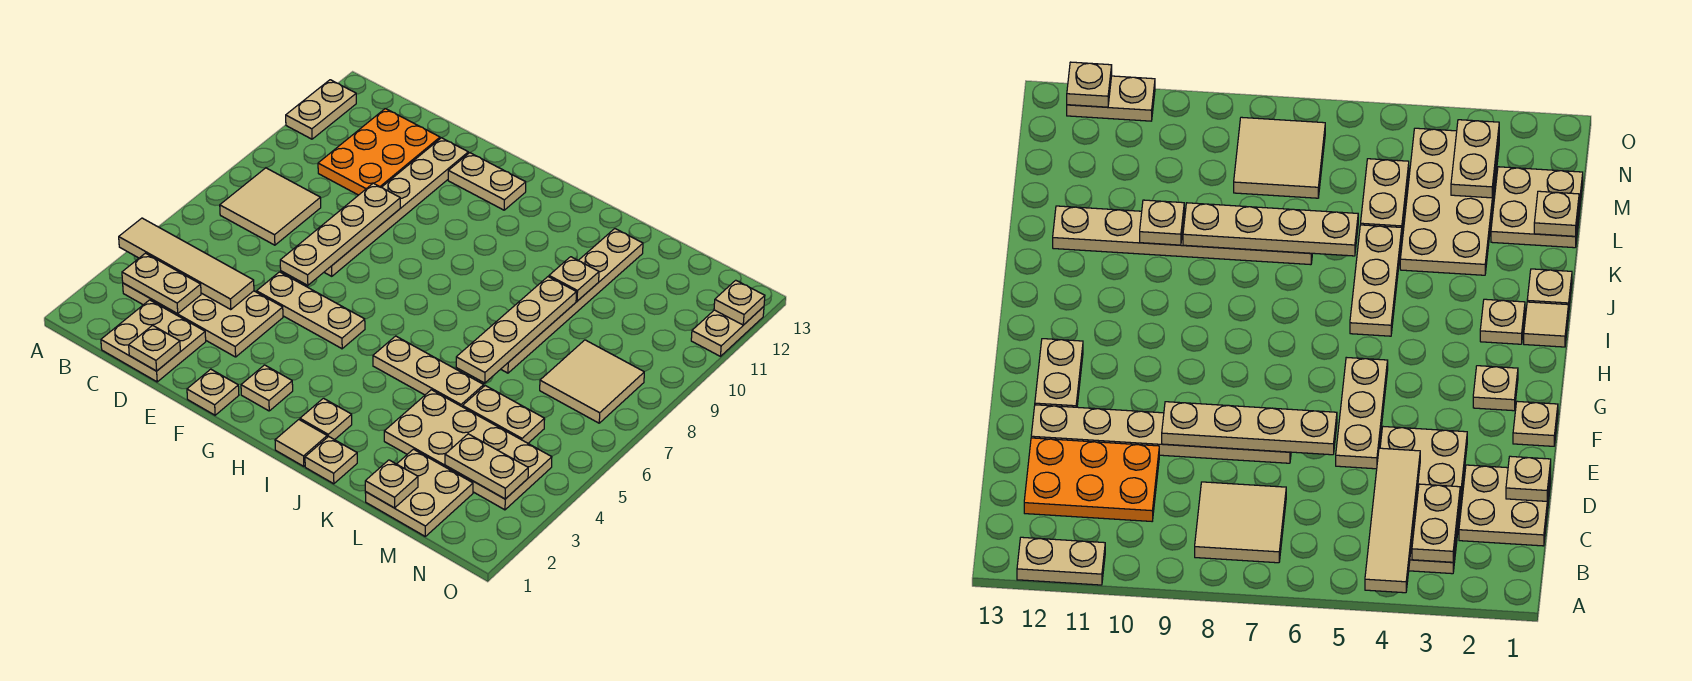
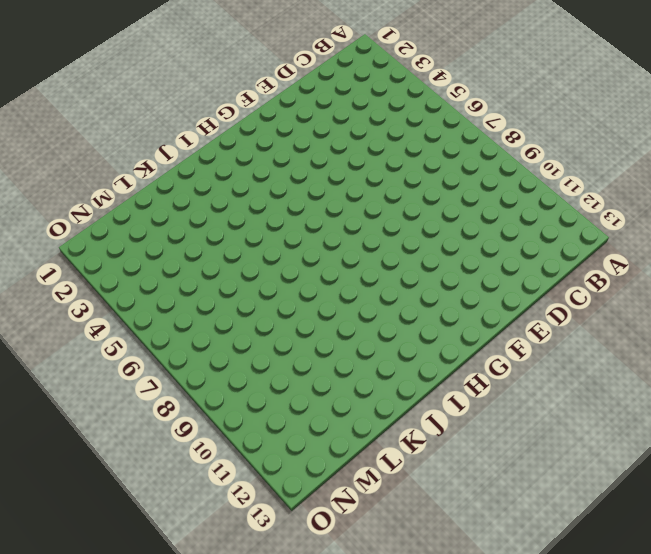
none -> tan 1x2 plate [286,80,356,139]
none -> tan 2x4 plate [123,283,283,357]
none -> tan 2x2 tile [220,168,321,245]

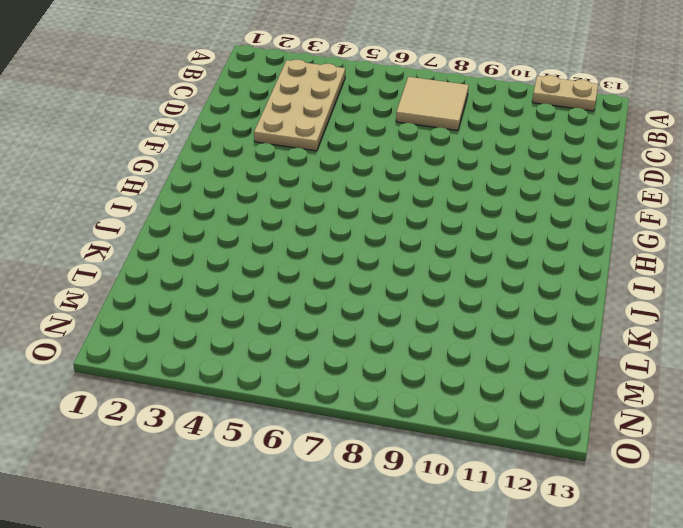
none -> tan 2x2 plate [101,300,206,382]
none -> orange 2x3 plate [318,109,440,195]
none -> tan 1x3 plate [257,272,365,349]

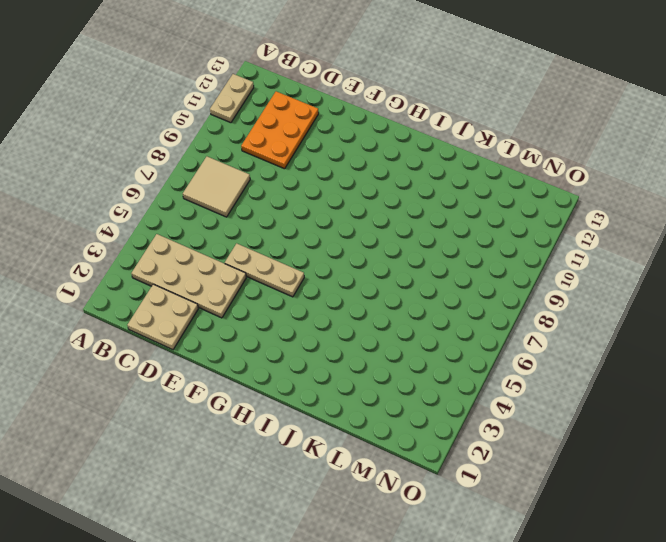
none -> tan 1x6 plate [324,138,468,276]
none -> tan 1x1 plate [187,369,239,415]
none -> tan 1x2 plate [448,153,526,210]

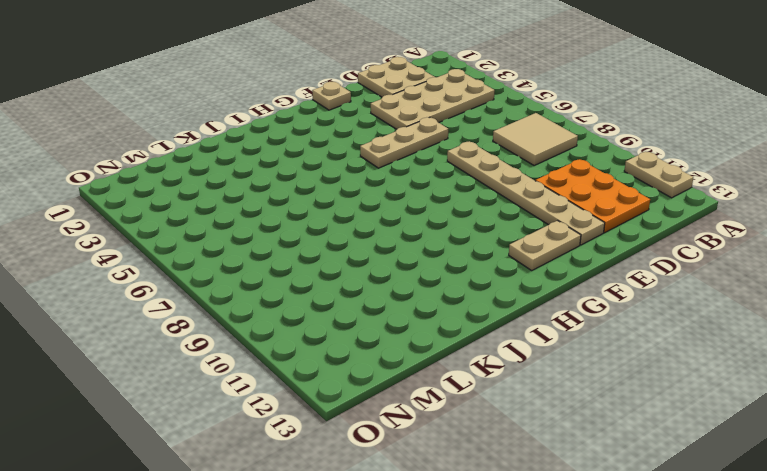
none -> tan 1x1 plate [241,365,293,411]
none -> tan 1x1 tile [275,420,327,466]
none -> tan 1x1 plate [300,398,352,440]

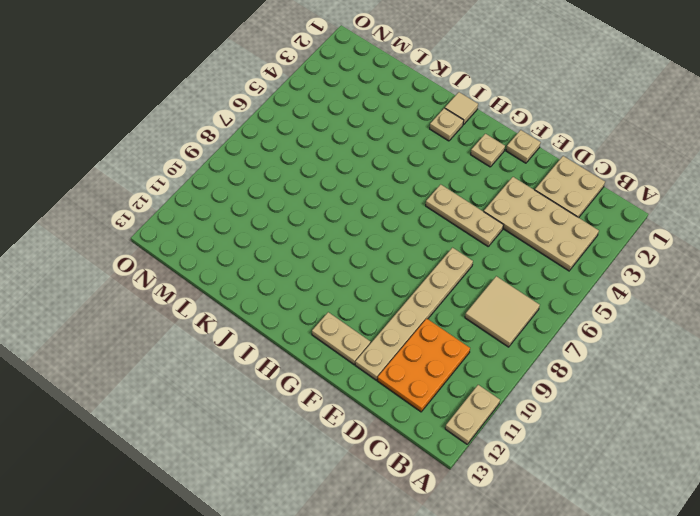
none -> tan 1x3 plate [373,336,484,407]
none -> tan 1x1 plate [305,436,357,484]
none -> tan 2x4 plate [384,390,552,510]

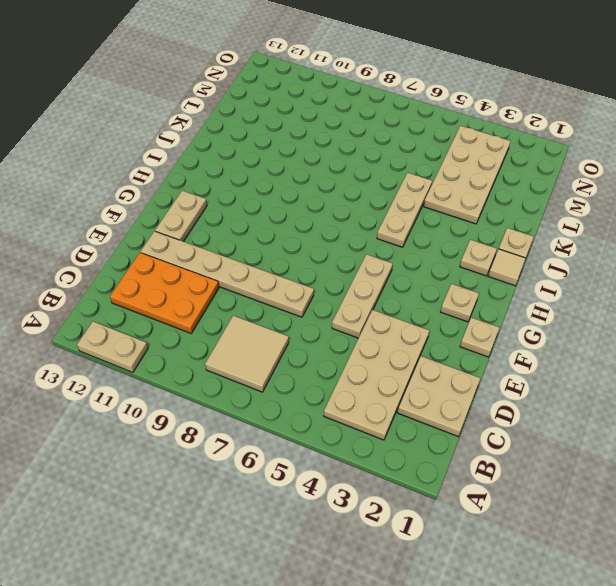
none -> tan 1x6 plate [501,229,643,373]
none -> tan 2x2 plate [365,449,473,536]
none -> tan 1x2 plate [463,386,545,443]

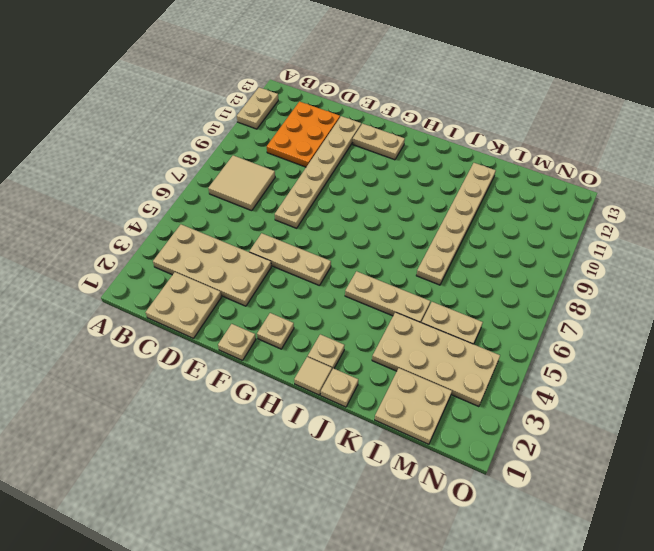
none -> tan 2x2 tile [540,340,644,423]
none -> tan 1x2 plate [691,307,764,356]
none -> tan 1x4 tile [119,218,254,310]

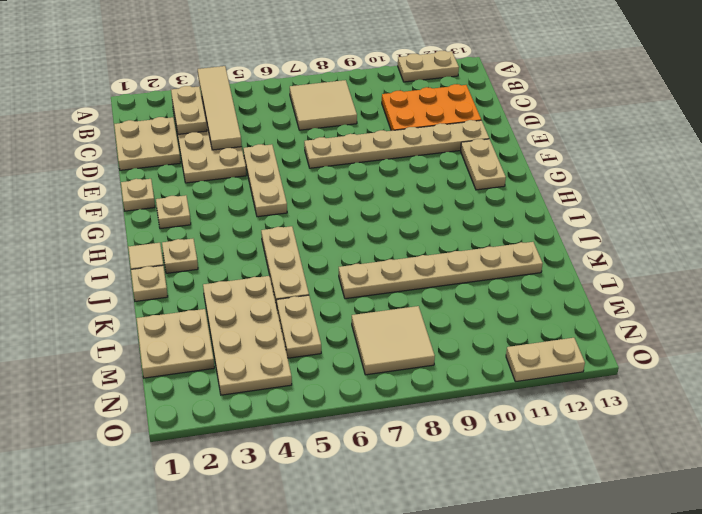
none -> tan 1x1 plate [129,325,180,371]
none -> tan 1x4 plate [280,183,400,285]
none -> tan 1x4 plate [456,277,576,383]

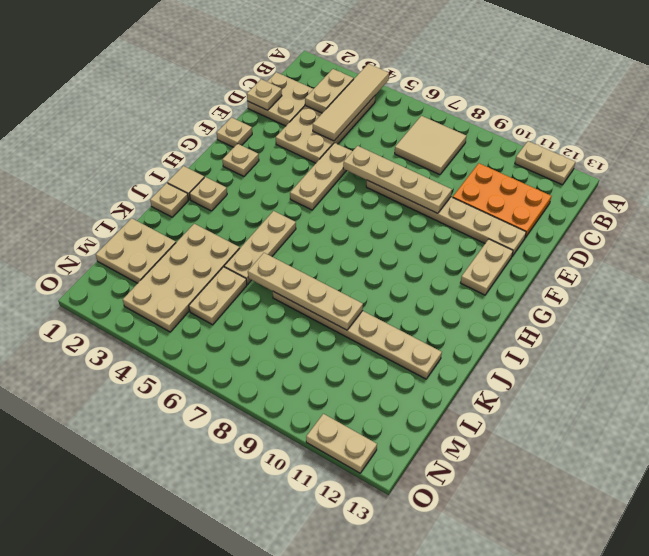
none -> tan 2x2 tile [540,340,644,423]
none -> tan 1x1 plate [549,257,599,301]
none -> tan 1x1 plate [365,460,418,508]

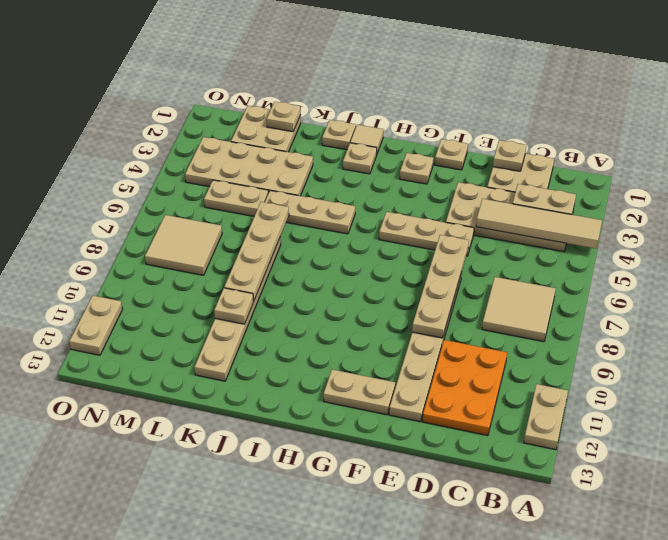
none -> tan 1x2 plate [445,434,528,499]
none -> tan 1x1 plate [714,280,765,325]

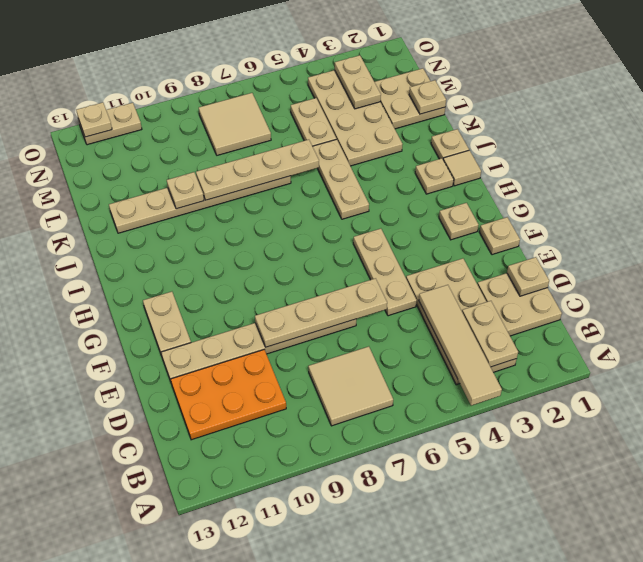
none -> tan 1x2 plate [286,80,356,139]

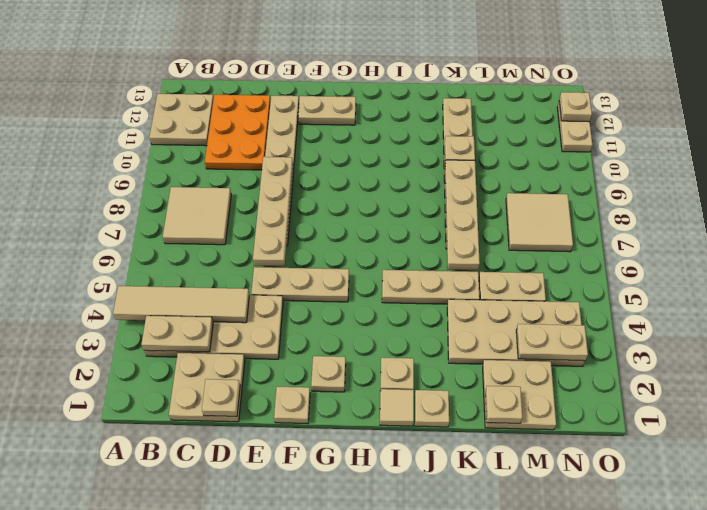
tan 2x2 plate [149,94,214,146] -> tan 1x2 plate [286,80,356,139]

